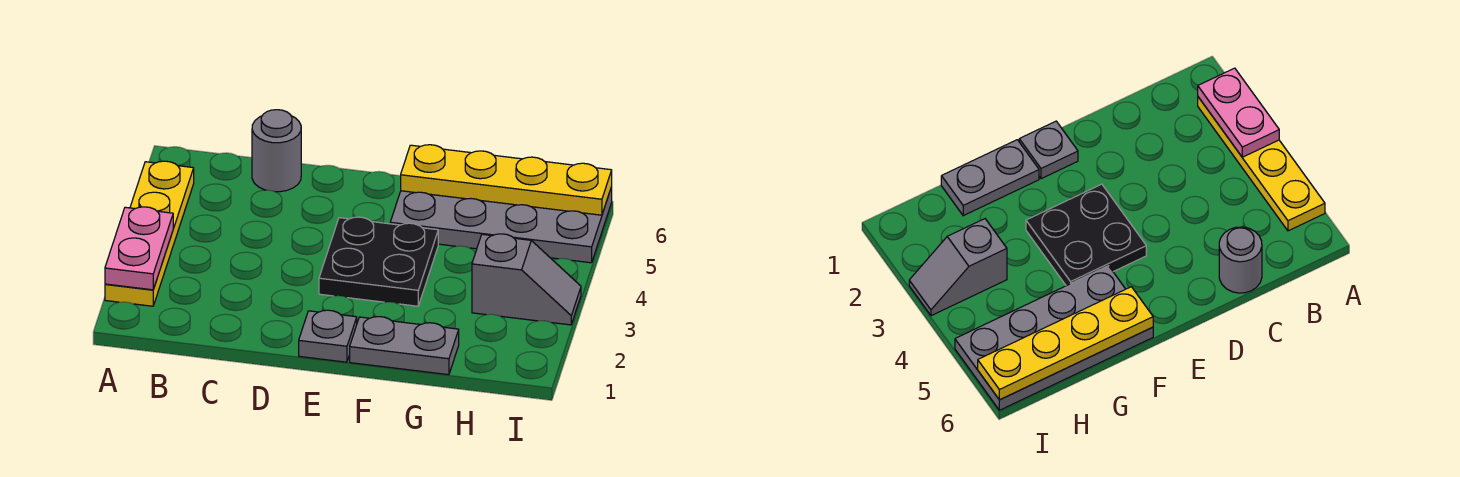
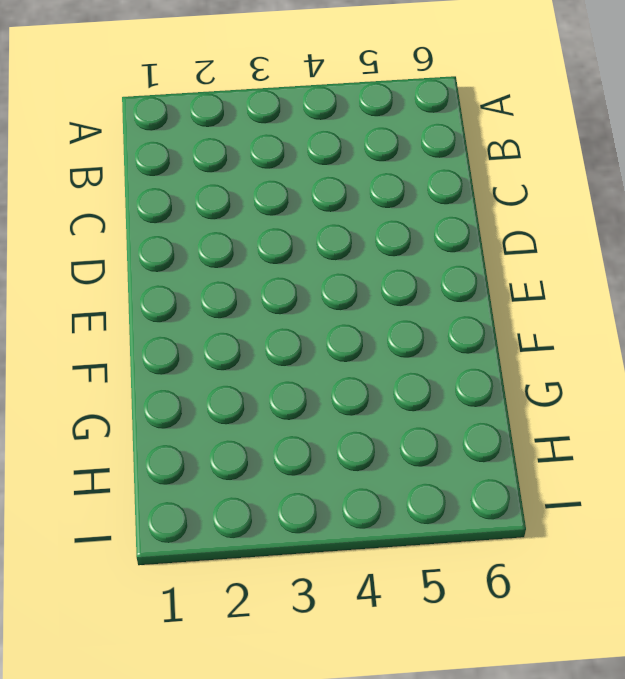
none -> yellow 1x4 plate [105,161,194,306]
none -> grey 1x1 round brick [252,110,301,192]

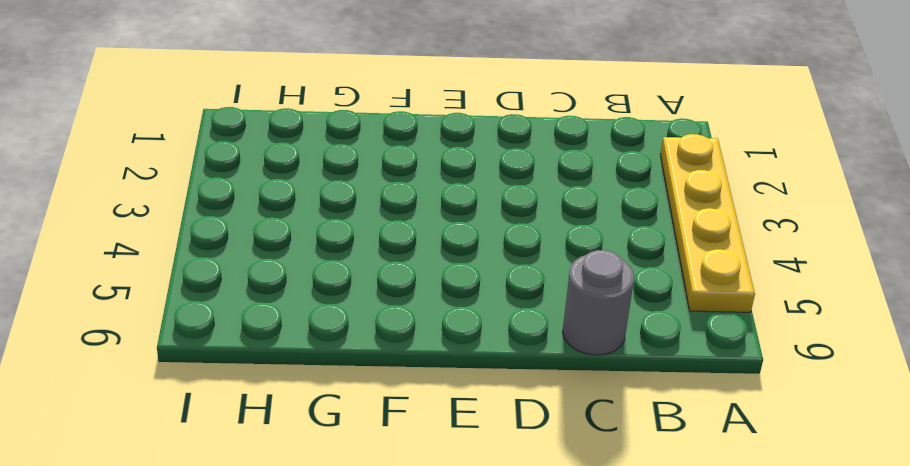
none -> grey 1x1 plate [299,310,357,362]
none -> black 2x2 plate [319,217,438,306]

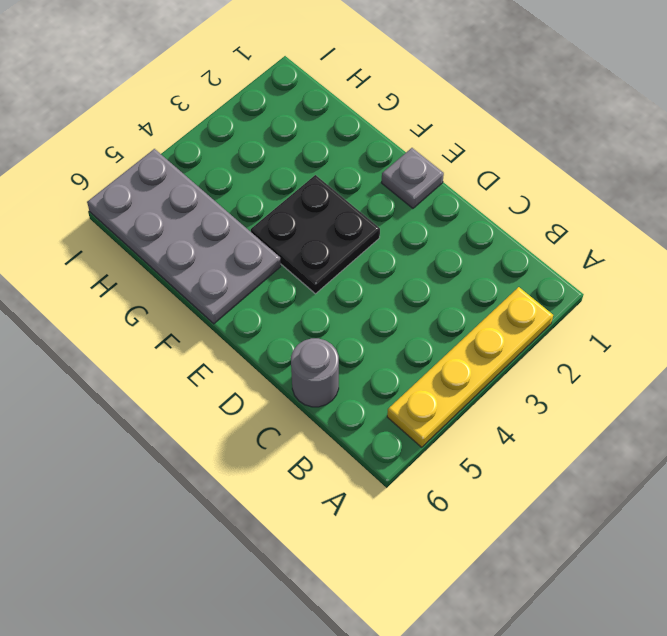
none -> grey 1x2 plate [350,317,459,375]
none -> grey 1x2 slope [472,234,581,325]

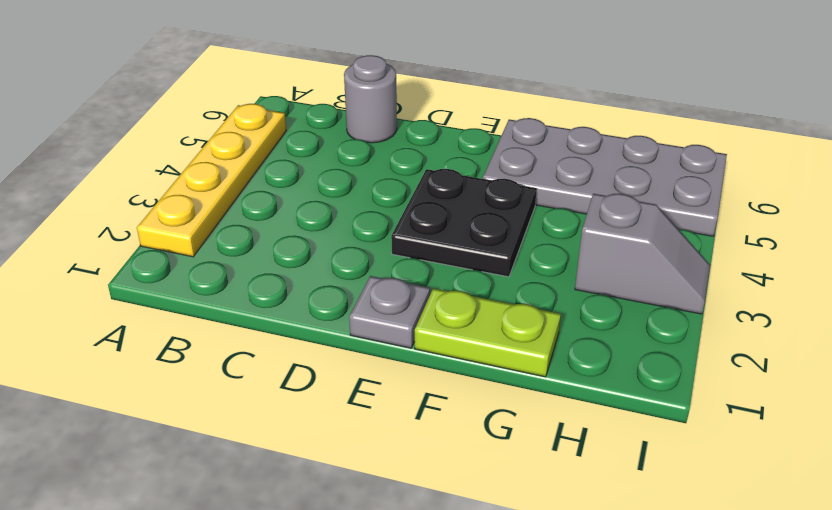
lime 1x2 plate [415,288,561,377] -> grey 1x2 plate [350,317,459,375]
none -> pink 1x2 plate [105,207,173,290]
none -> yellow 1x4 plate [401,145,612,215]

